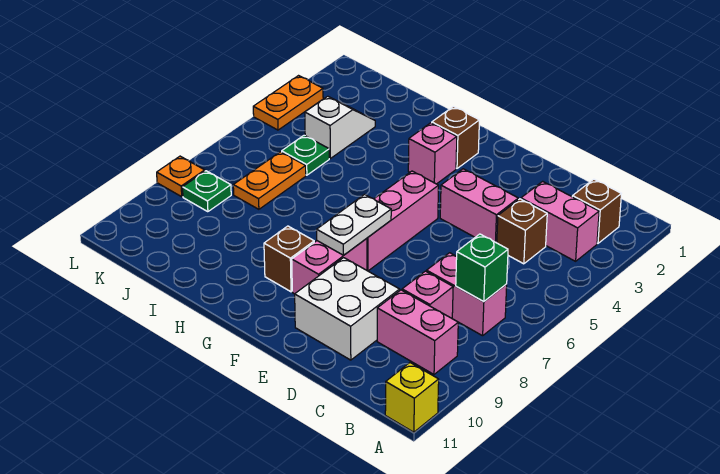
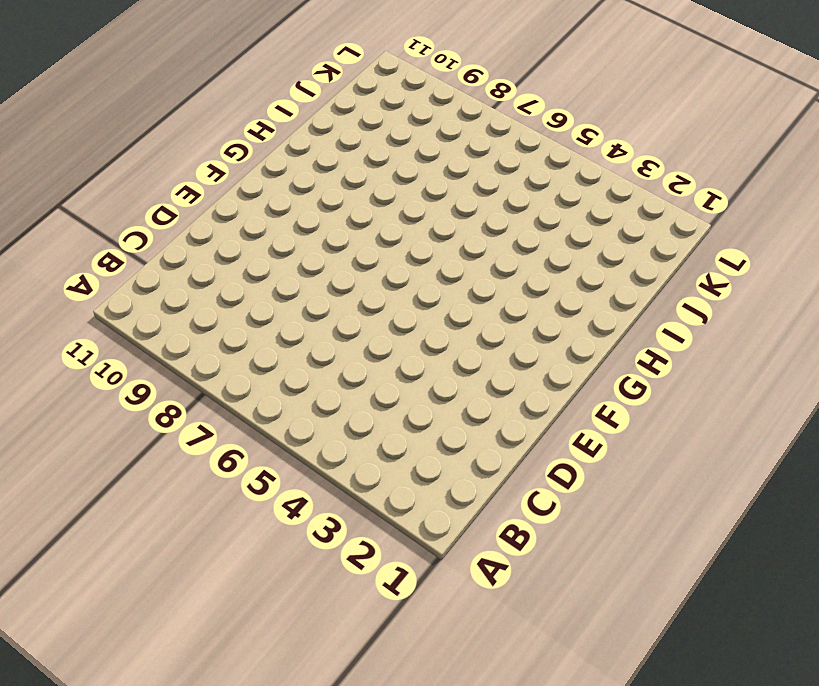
none -> yellow 1x1 brick [385,363,439,432]
none -> brown 1x1 brick [572,179,621,243]
none -> pink 1x2 brick [521,181,599,261]

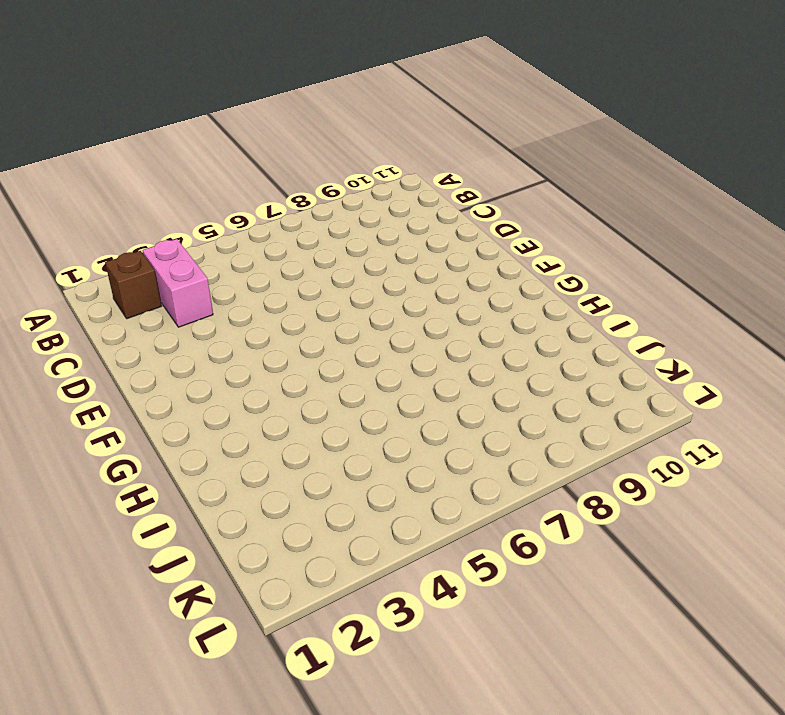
none -> yellow 1x1 brick [385,363,439,432]
none -> pink 1x2 brick [427,253,507,336]
none -> pink 1x2 brick [377,290,458,374]

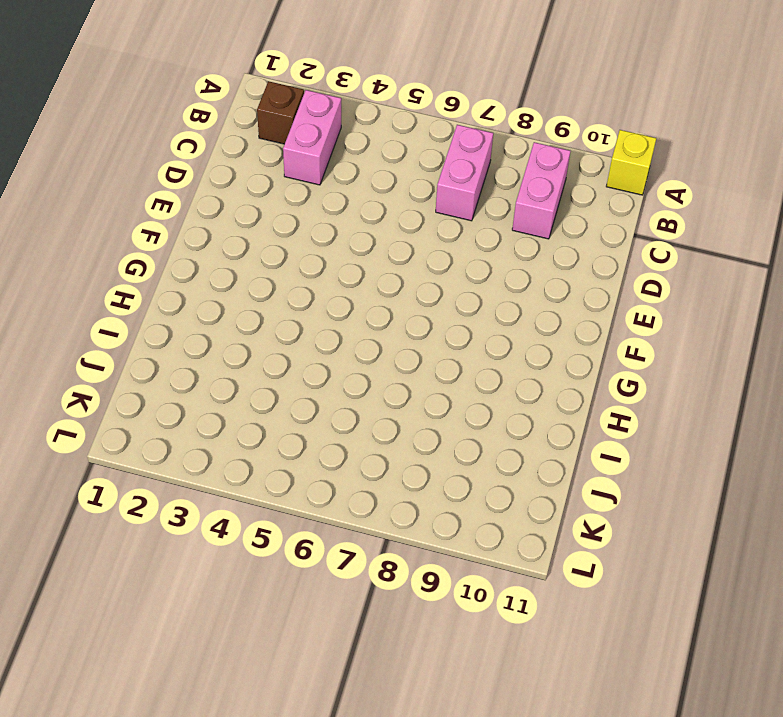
none -> brown 1x1 brick [497,199,547,264]
none -> pink 1x1 brick [402,271,453,318]
none -> pink 1x2 brick [440,169,518,243]

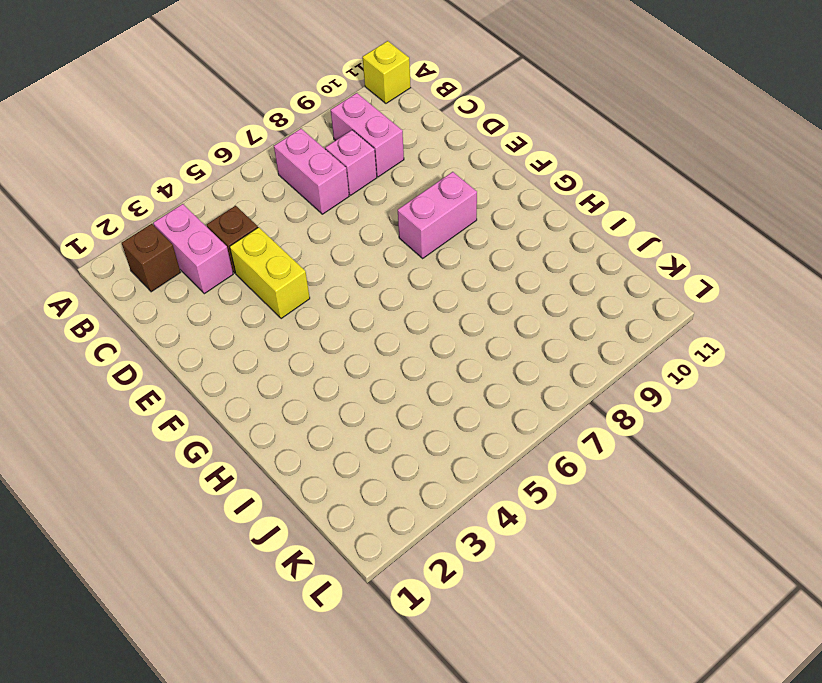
yellow 1x2 brick [230,227,310,319] -> pink 1x2 brick [440,169,518,243]
none -> white 2x2 brick [295,258,400,360]
none -> pink 1x3 brick [367,171,439,271]
none -> brown 1x1 brick [432,107,479,168]

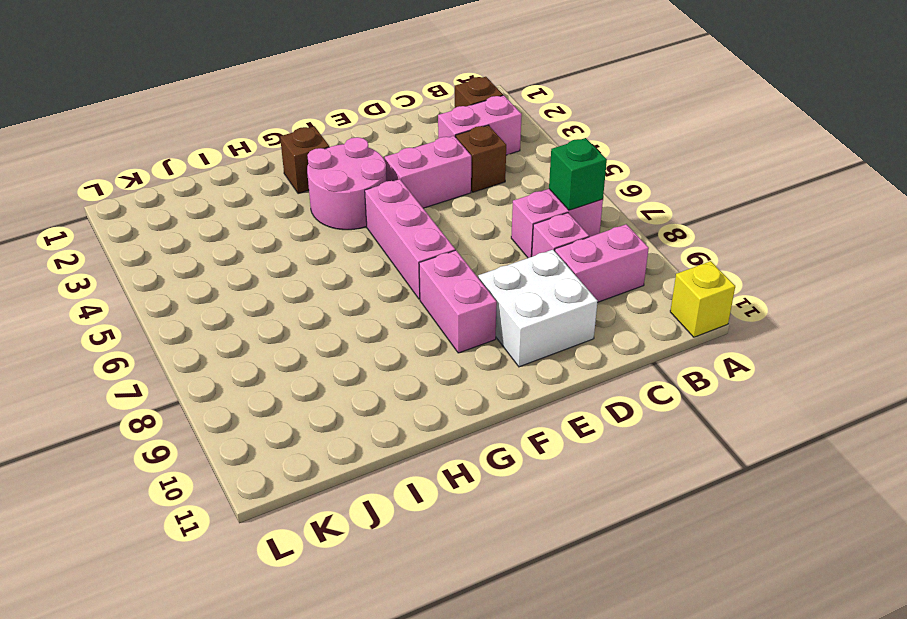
pink 2x2 round brick [307,137,387,230] -> pink 1x1 brick [408,123,457,184]
none -> brown 1x1 brick [264,226,314,292]
none -> white 1x2 slope [305,96,375,158]
none -> green 1x1 plate [282,135,329,175]

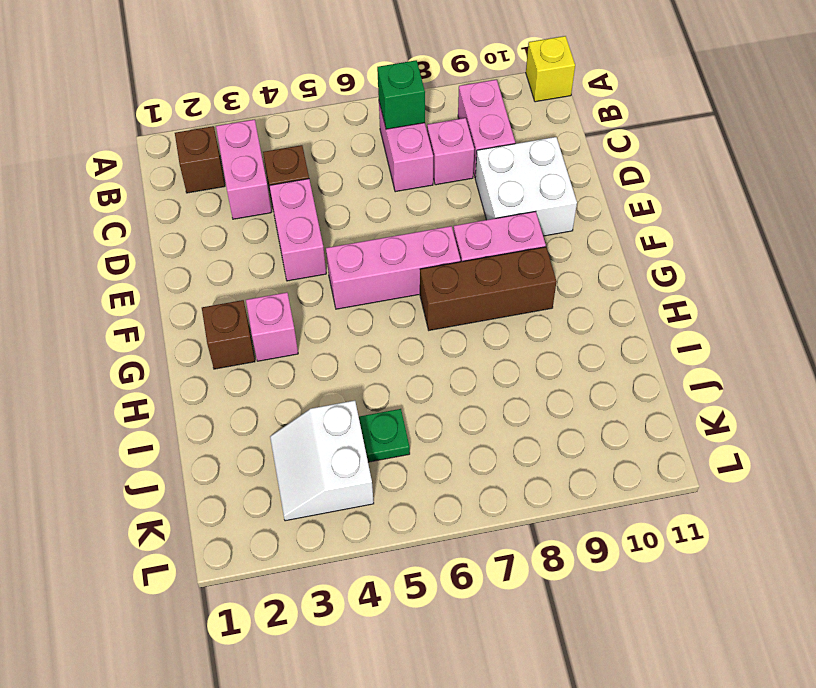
brown 1x3 brick [420,247,557,330] -> brown 1x1 brick [264,226,314,292]
white 2x2 slope [270,400,374,521] -> white 1x2 slope [305,96,375,158]
none -> orange 1x2 plate [233,152,306,209]
none -> green 1x1 plate [183,171,231,212]
none -> orange 1x2 plate [253,76,323,130]

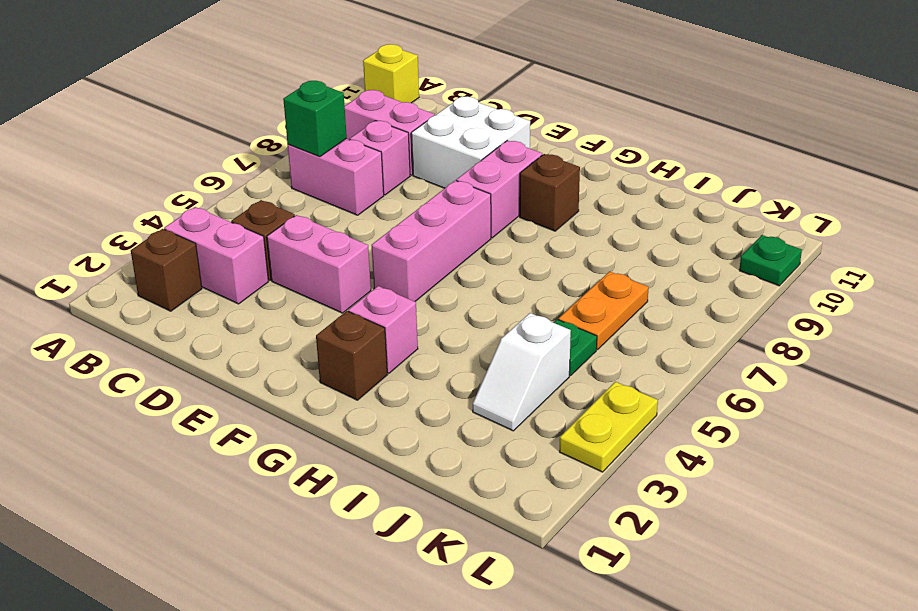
yellow 1x2 plate [560,382,658,472] -> orange 1x2 plate [253,76,323,130]
green 1x1 plate [739,235,802,286] -> green 1x1 plate moved to [183,171,231,212]
none -> orange 1x1 plate [157,156,205,197]
none -> white 1x2 plate [317,195,391,255]

